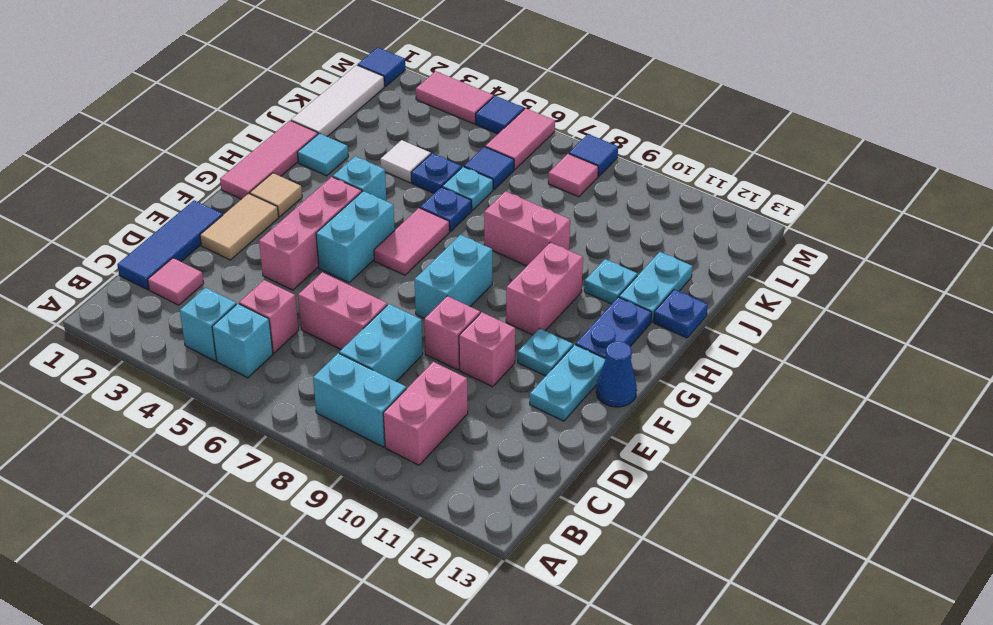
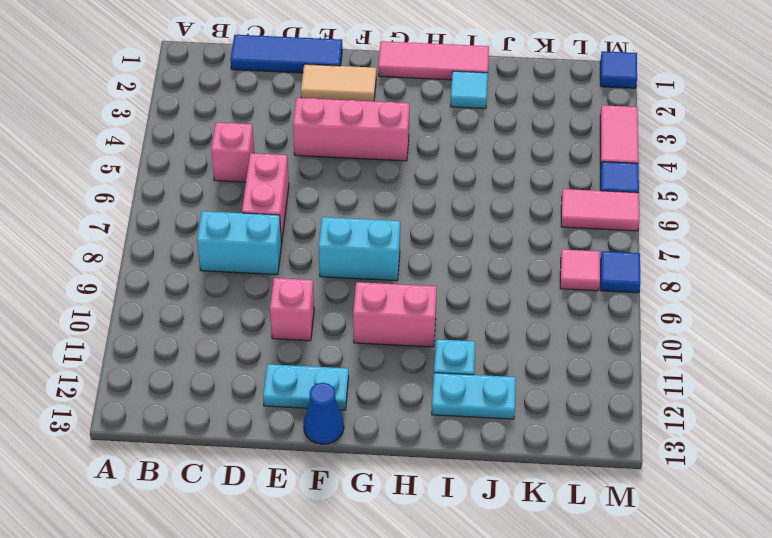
none -> cyan 1x1 brick [180,288,236,361]
none -> cyan 1x1 brick [212,304,273,378]
none -> cyan 1x2 brick [313,353,406,447]
none -> pink 1x2 brick [383,362,468,465]

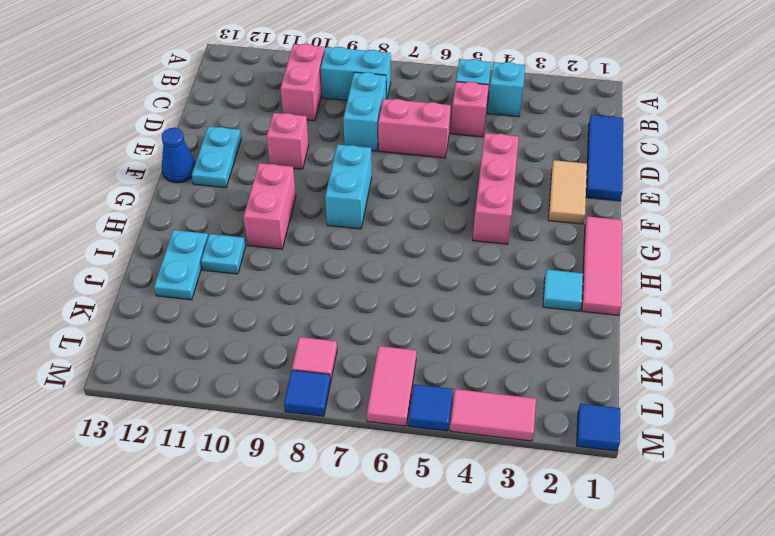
none -> pink 1x1 tile [148,258,204,305]
none -> pink 1x1 brick [424,296,480,370]
none -> cyan 1x2 brick [316,191,395,283]
none -> cyan 1x1 plate [518,328,573,376]

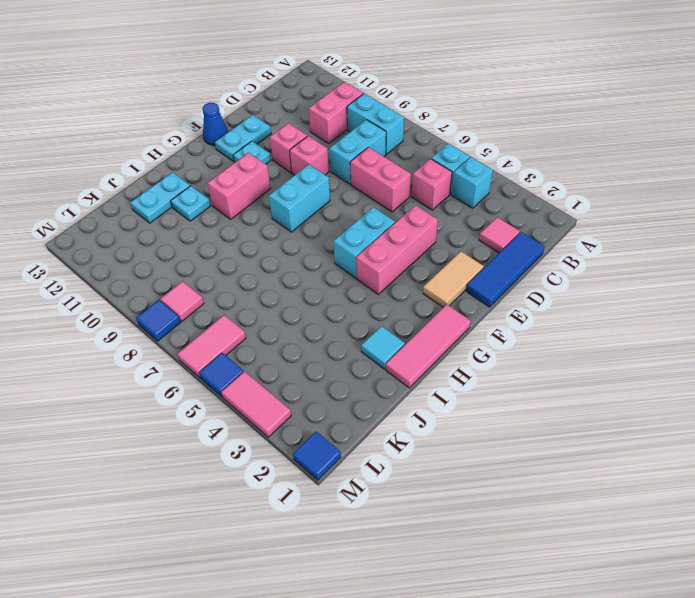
none -> tan 1x1 tile [250,173,302,217]
none -> pink 1x2 tile [374,208,450,275]
none -> blue 1x2 plate [576,297,652,359]
none -> cyan 1x1 brick [333,156,386,201]

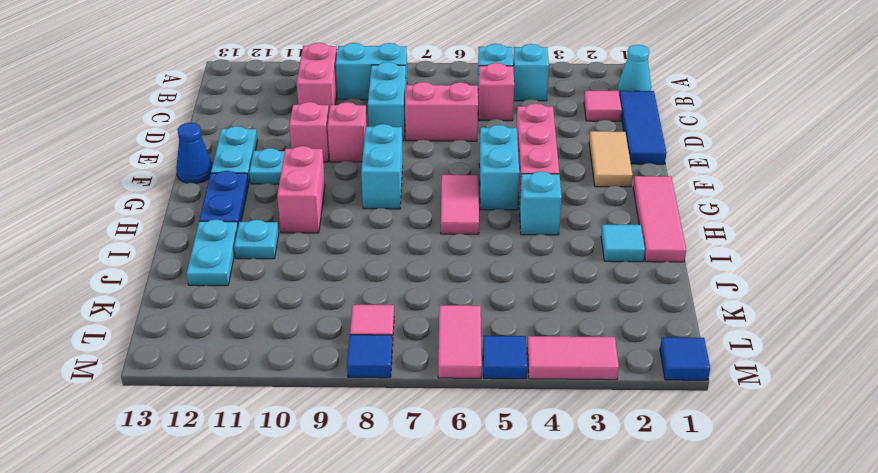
cyan 1x1 cone [618,45,651,95] -> none
none -> tan 1x1 tile [250,173,302,217]
none -> blue 1x1 plate [420,187,472,232]
none -> pink 1x2 brick [484,191,570,266]
none -> blue 1x1 plate [654,290,708,338]

